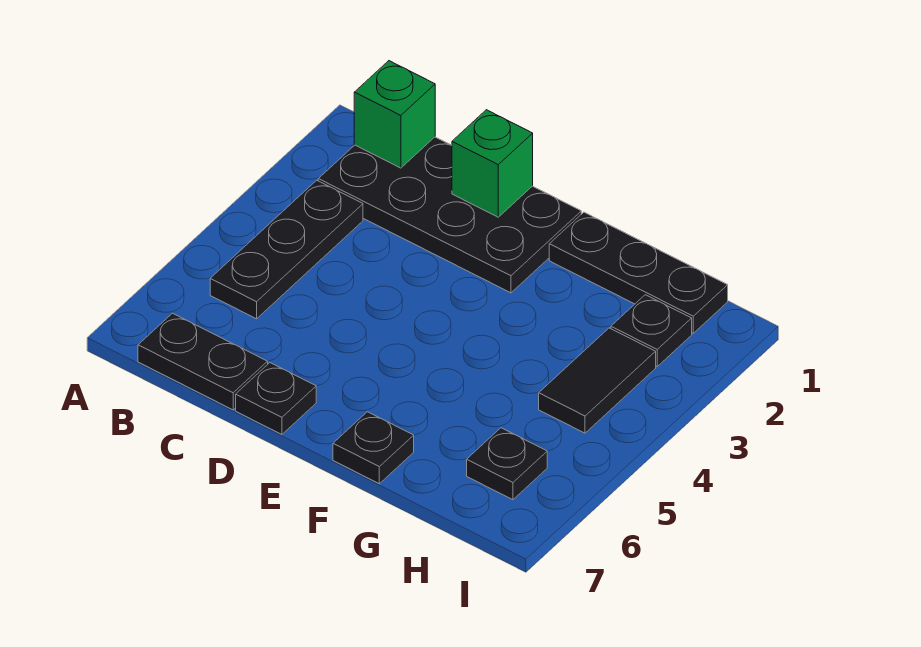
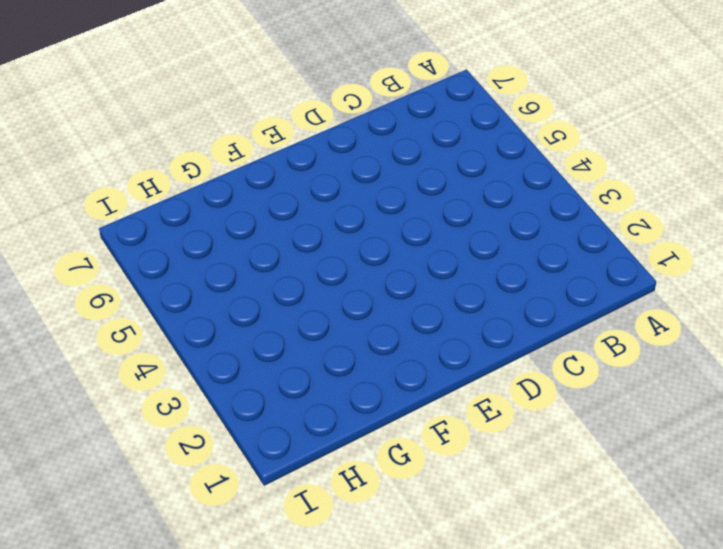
none -> black 2x4 plate [318,137,581,293]
none -> black 1x3 plate [210,180,363,319]

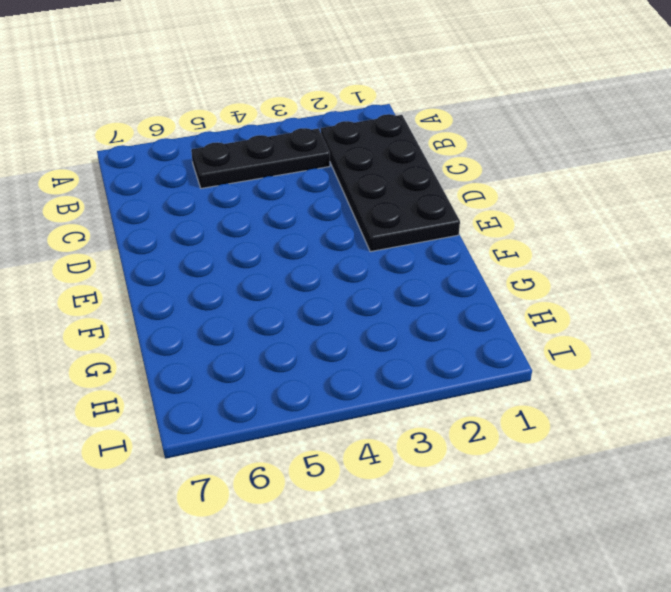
none -> black 1x2 plate [138,313,268,410]
none -> black 1x1 plate [236,363,316,434]

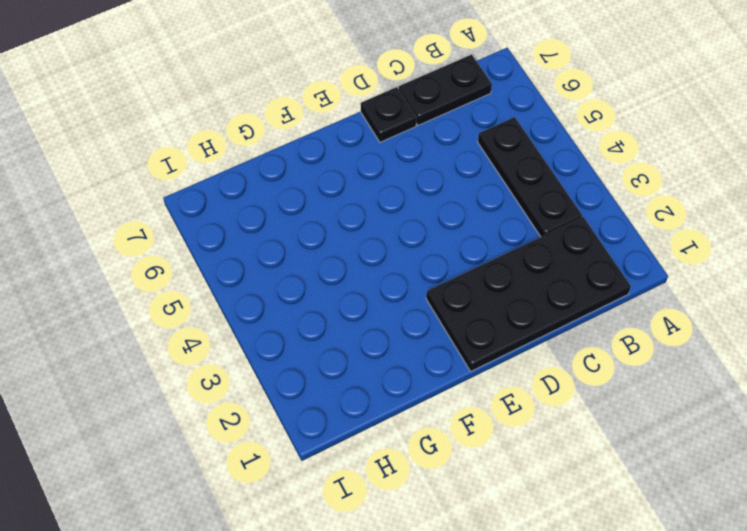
none -> black 1x3 plate [549,212,728,333]
none -> black 1x1 plate [333,412,414,484]

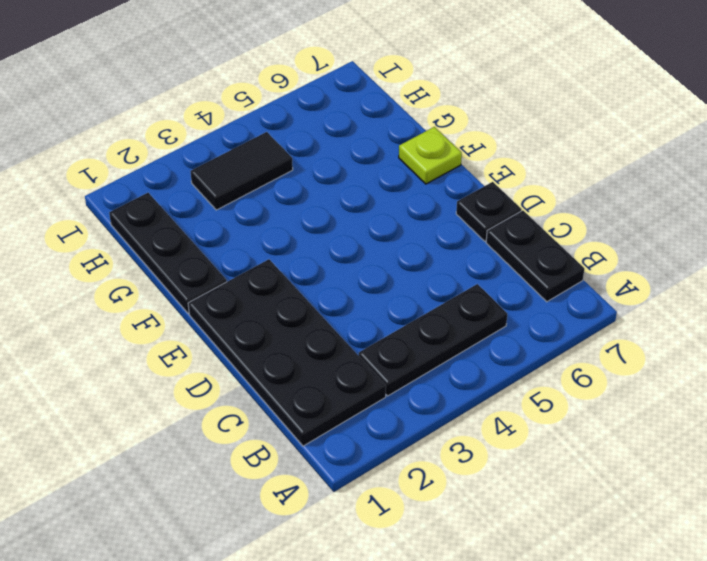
lime 1x1 plate [399,127,462,184] -> black 1x1 plate [333,412,414,484]
none -> black 1x1 plate [611,295,692,366]
none -> black 1x1 plate [467,428,547,500]

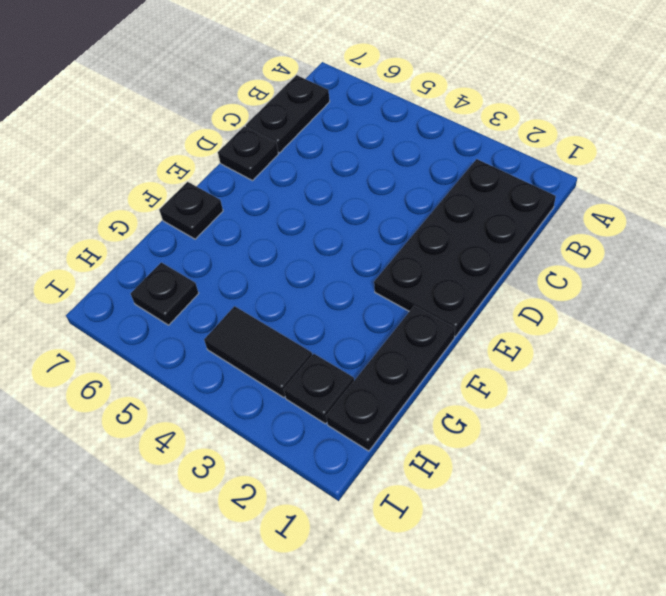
none -> black 1x3 plate [210,180,363,319]
none -> green 1x1 brick [354,61,435,168]

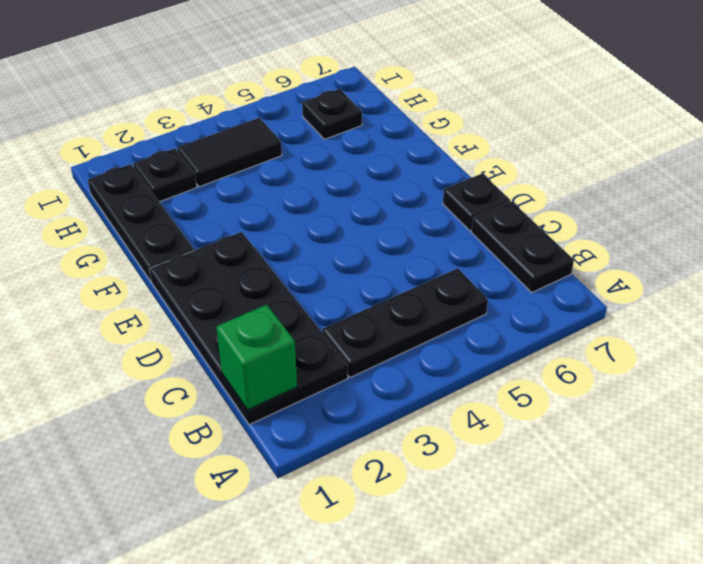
none -> black 1x1 plate [333,412,414,484]
none -> green 1x1 brick [452,110,533,217]

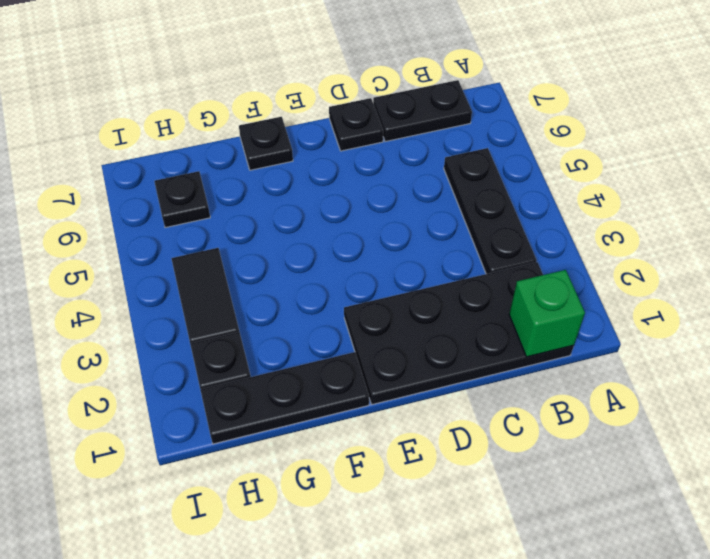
none -> green 1x1 brick [452,110,533,217]

